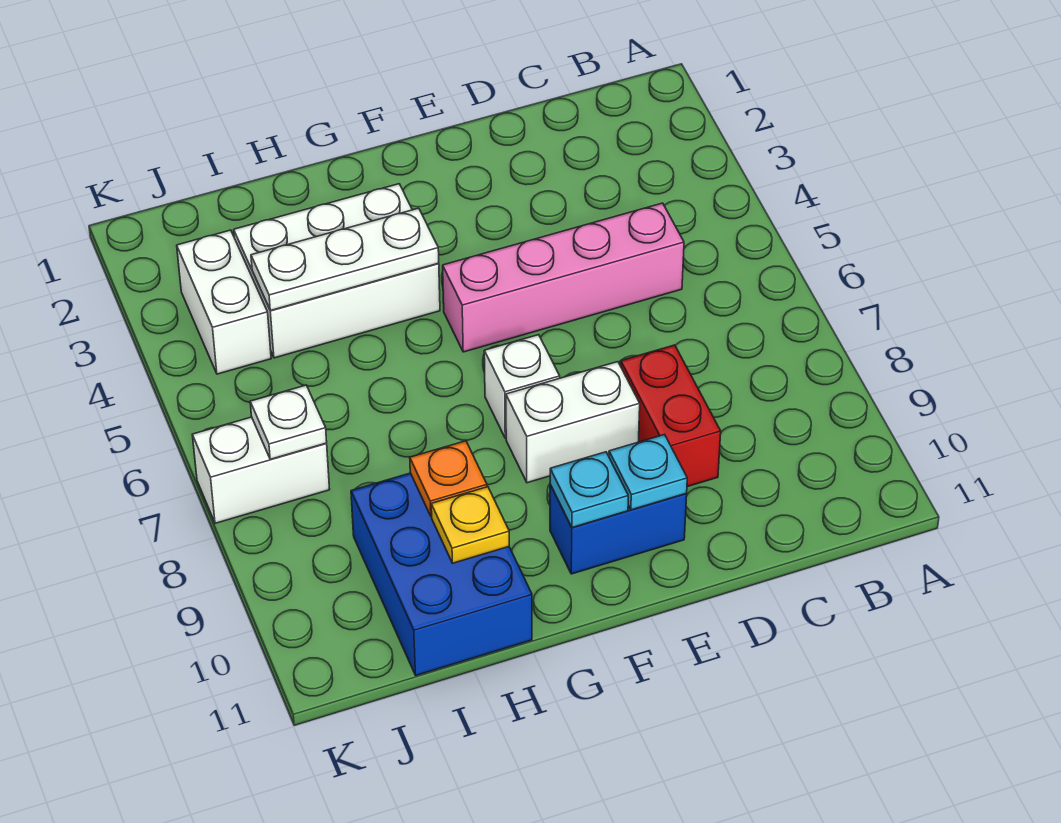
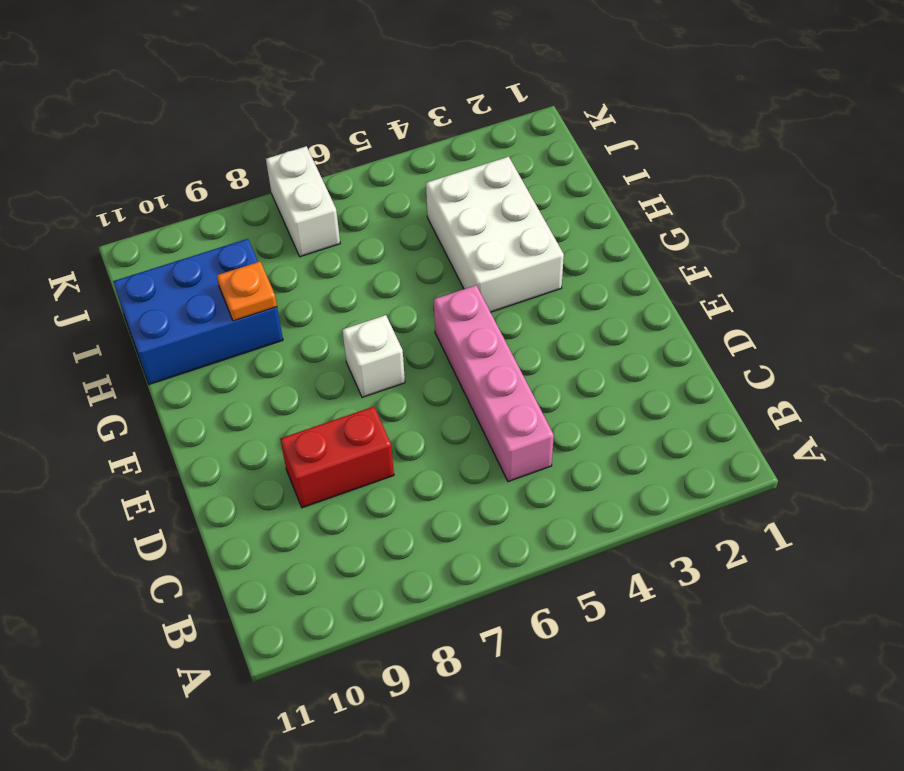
none -> white 1x2 brick [506,362,640,483]
none -> blue 1x2 brick [550,485,687,574]
none -> white 1x2 brick [177,230,271,374]

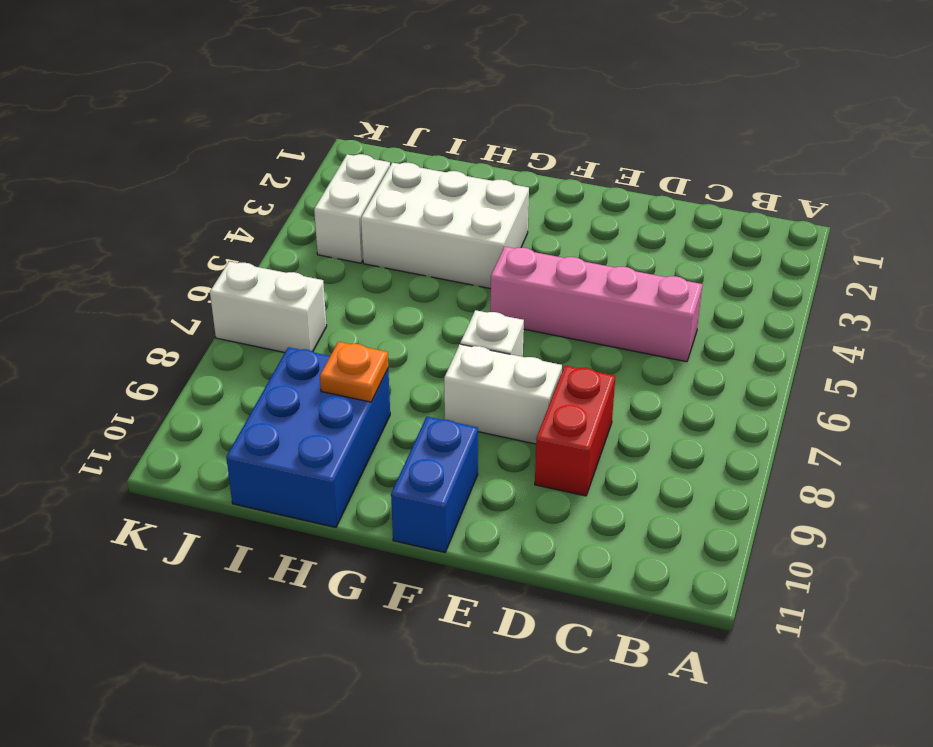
blue 1x2 brick [391,417,478,552] -> blue 1x2 brick turned to [550,485,687,574]
none -> cyan 1x1 plate [609,435,687,510]
none -> cyan 1x1 plate [550,452,628,528]
none -> white 1x3 plate [251,208,439,311]

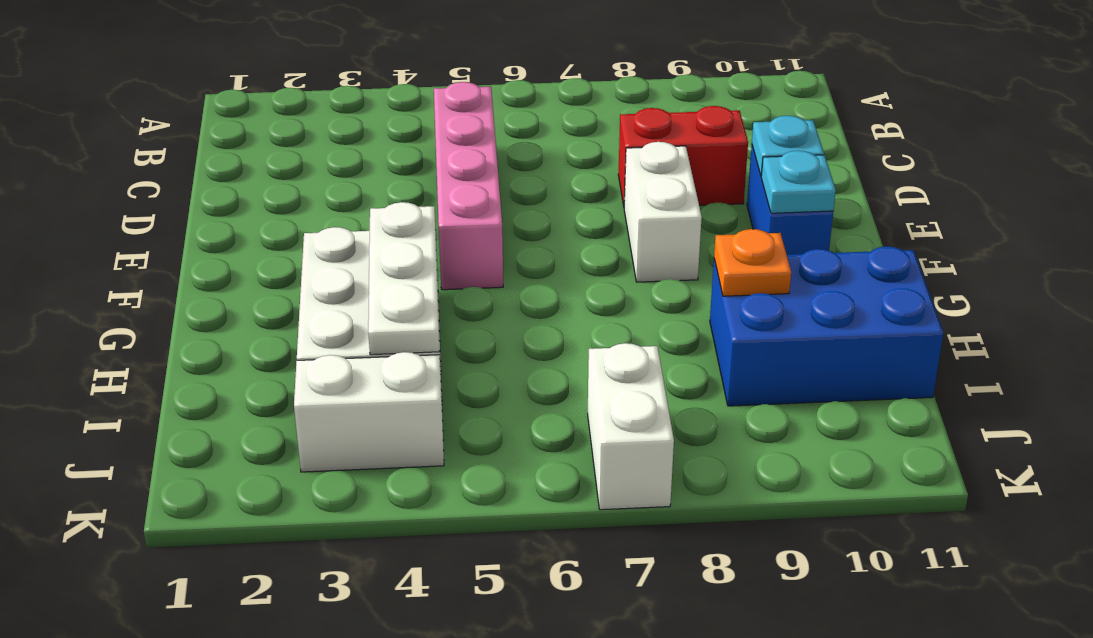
none -> white 1x1 brick [484,335,560,438]
none -> yellow 1x1 plate [431,487,509,563]
none -> white 1x1 plate [250,385,327,459]

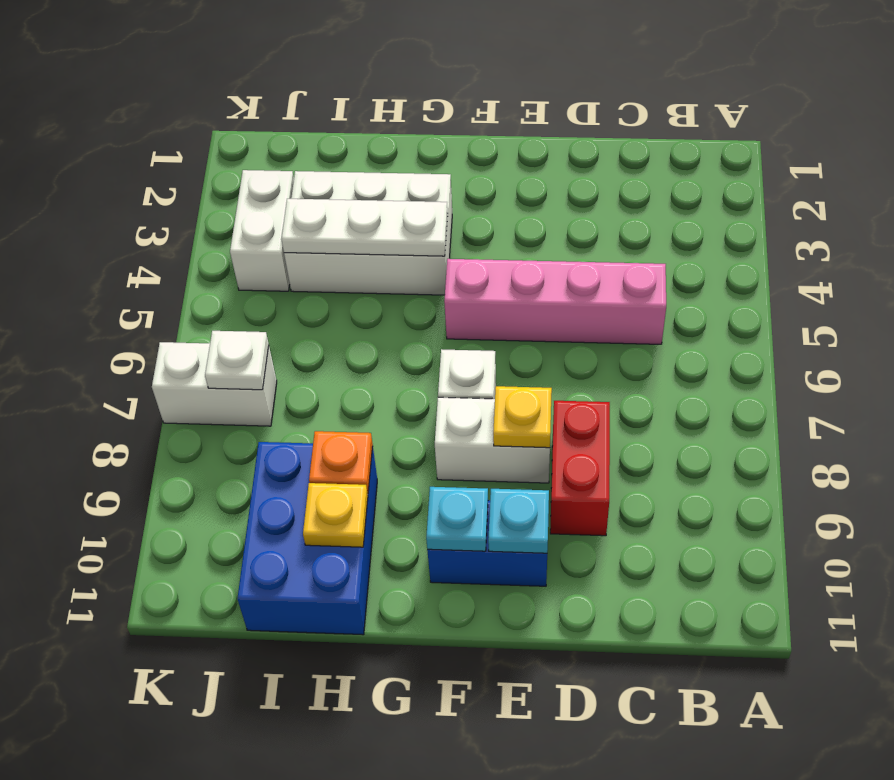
yellow 1x1 plate [493,386,552,448] -> none

